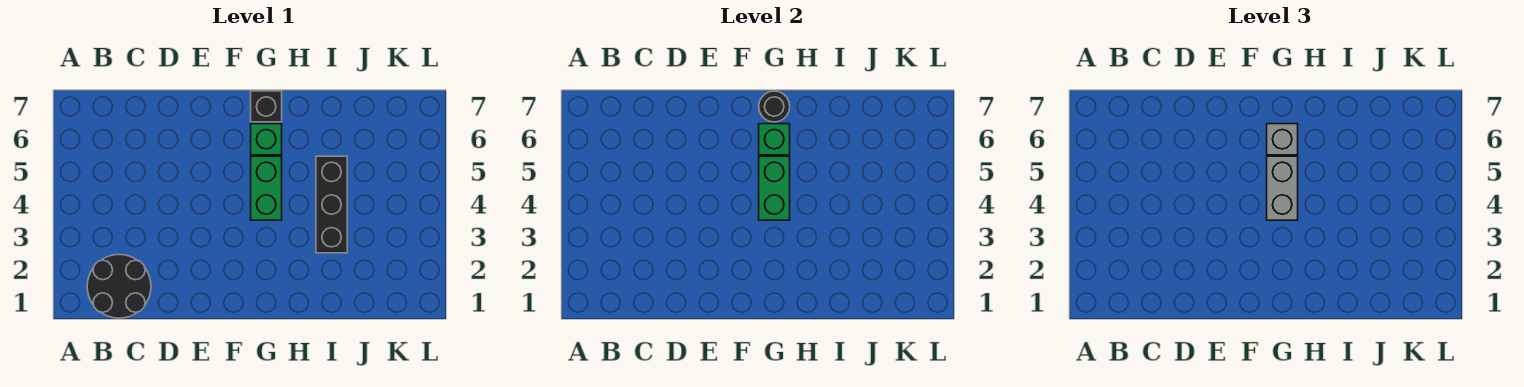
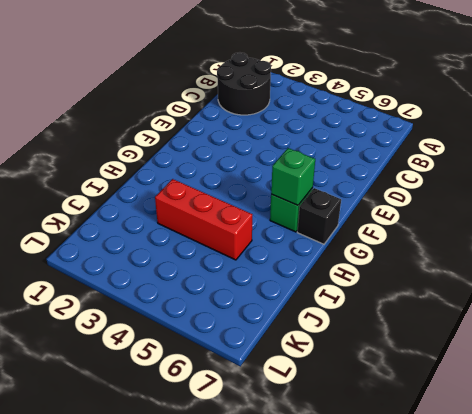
red 1x3 brick [155,179,252,260] -> black 1x3 brick [316,156,347,253]
none -> green 1x2 brick [251,156,282,220]
none -> green 1x2 brick [759,156,790,220]

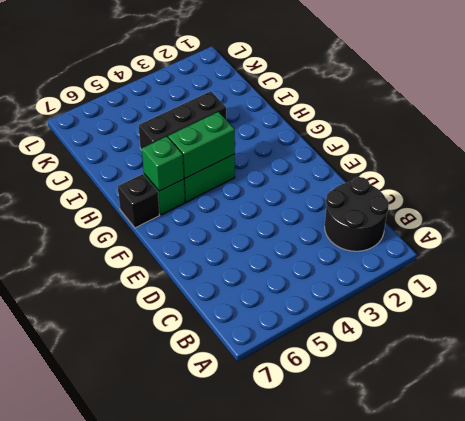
none -> black 1x1 round brick [759,91,790,122]
none -> grey 1x2 brick [1267,156,1298,220]

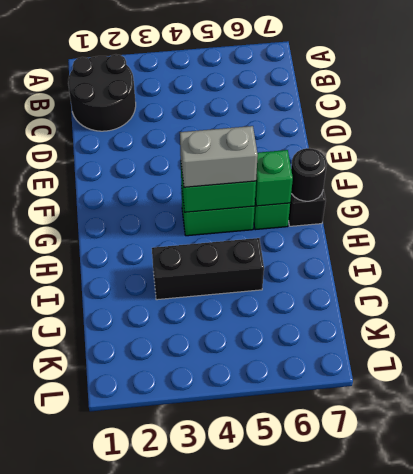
none -> grey 1x1 brick [1267,124,1298,155]

